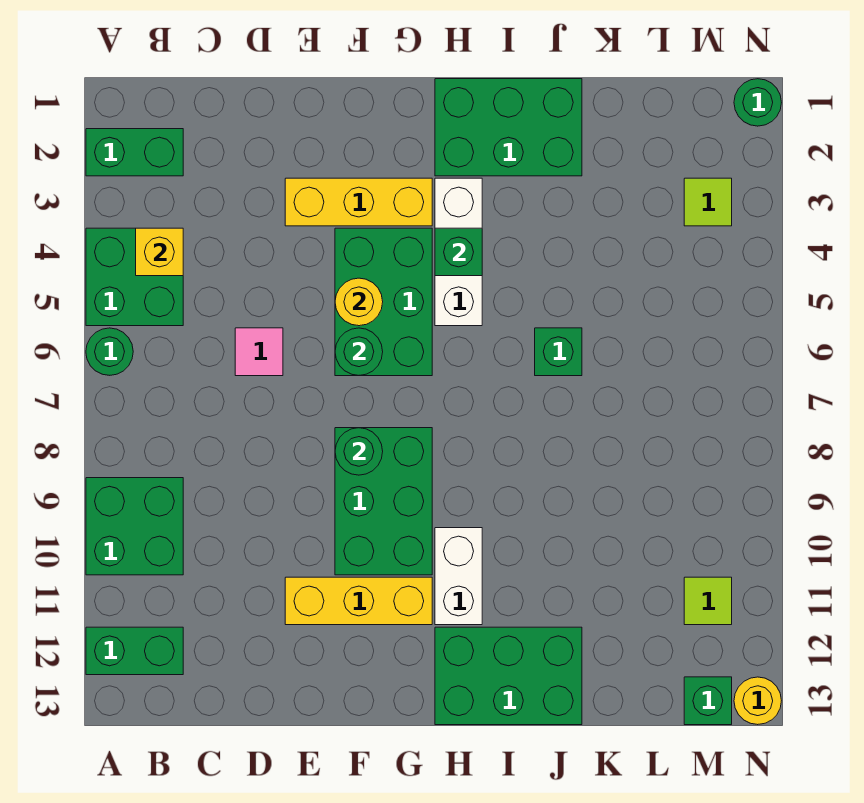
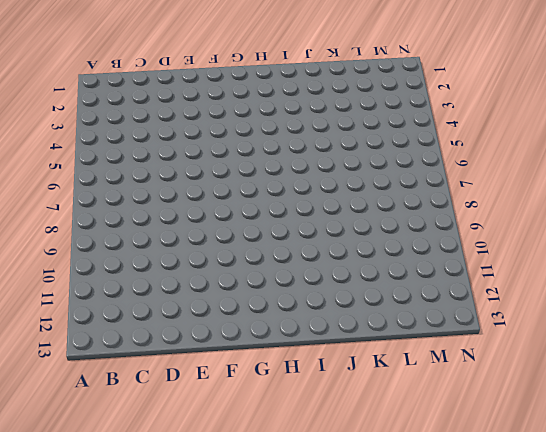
none -> green 1x2 brick [86,129,183,176]
none -> green 2x2 brick [86,228,183,326]
none -> green 1x1 round brick [86,328,133,375]

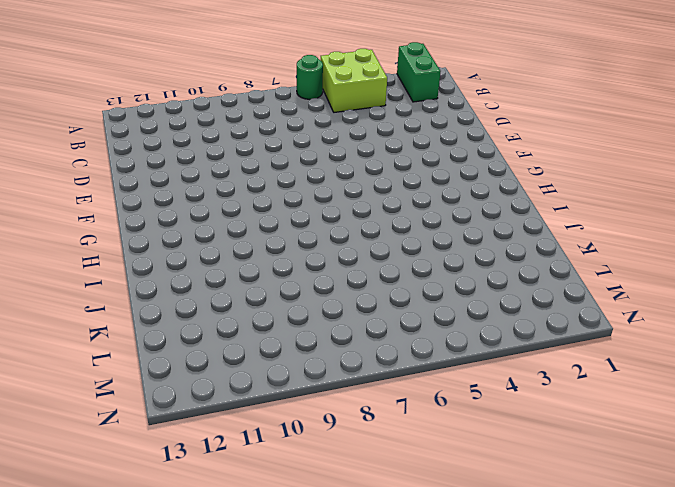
lime 2x2 brick [321,49,387,112] -> green 2x2 brick [86,228,183,326]
none -> green 2x2 brick [86,478,183,575]
none -> green 1x2 brick [86,627,183,675]
none -> pink 1x1 tile [235,328,283,376]

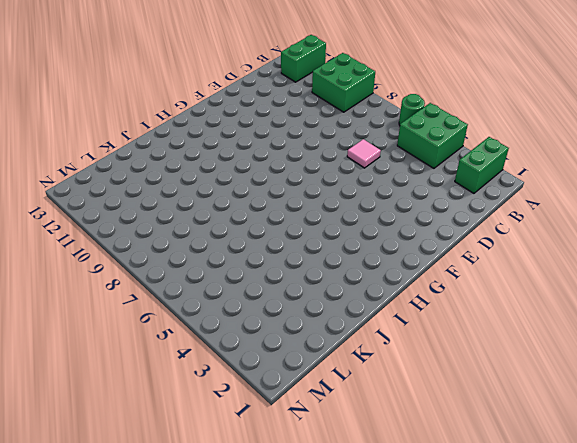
none -> yellow 1x3 brick [285,178,432,226]
none -> yellow 1x3 brick [285,577,432,625]
none -> green 2x3 brick [335,228,432,376]

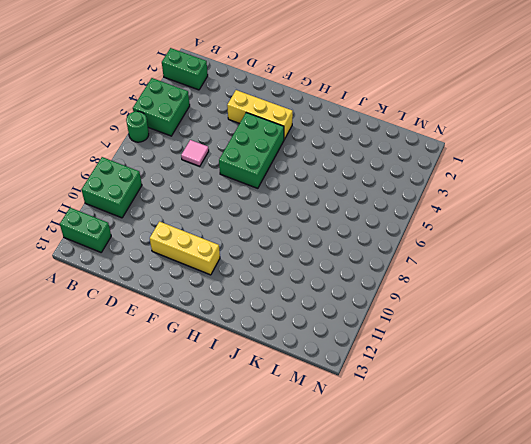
none -> green 2x3 brick [335,428,432,575]
none -> green 2x3 brick [435,79,582,176]
none -> white 1x3 brick [435,178,482,326]

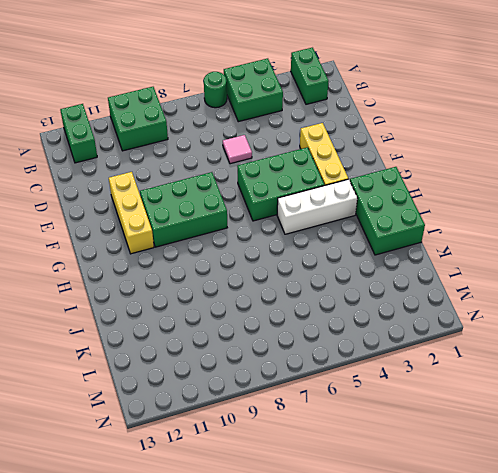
none -> white 1x2 brick [435,528,482,625]
none -> green 2x3 brick [435,627,582,725]
none -> green 1x1 brick [535,328,582,376]

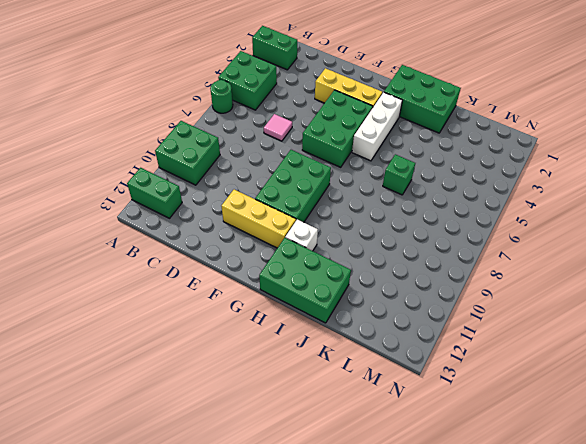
white 1x1 brick [285,220,318,251] -> white 1x2 brick [435,528,482,625]
none -> lime 1x1 tile [684,178,732,226]
none -> lime 1x1 tile [684,577,732,625]
none -> green 1x1 brick [684,677,732,725]

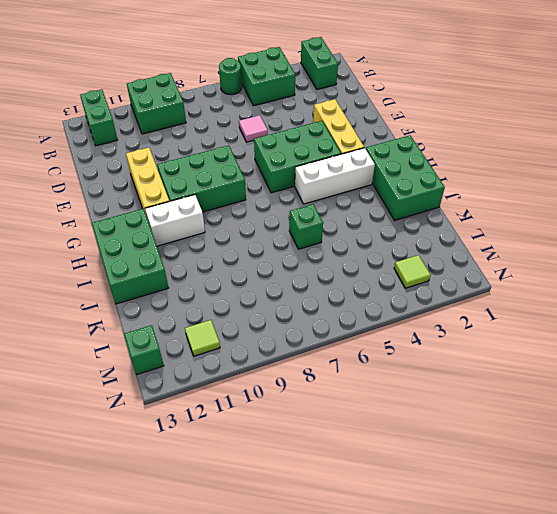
none -> green 1x1 round brick [734,79,781,126]
none -> yellow 1x1 round brick [734,677,781,725]
none -> yellow 1x1 brick [136,228,183,276]

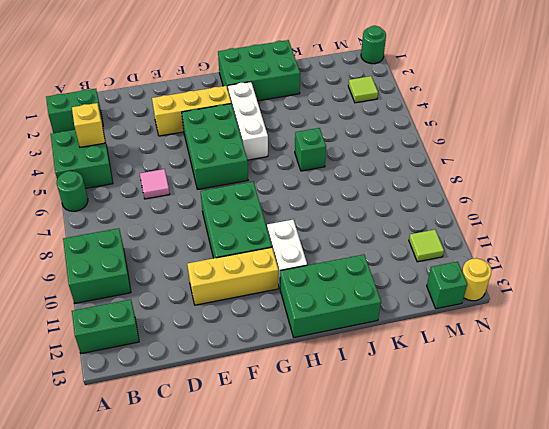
none -> yellow 1x1 round brick [335,278,383,326]
none -> green 1x1 round brick [335,328,383,376]
none -> green 1x1 round brick [335,428,383,475]

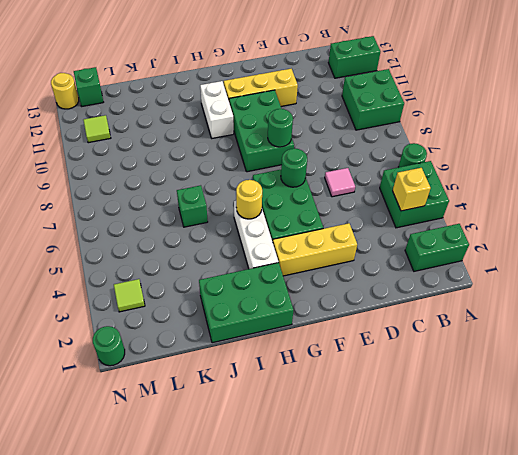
yellow 1x1 round brick [236,180,262,219] -> yellow 1x1 round brick moved to [335,278,383,326]
none -> green 2x3 brick [435,627,582,725]
none -> green 1x1 brick [435,228,482,276]

